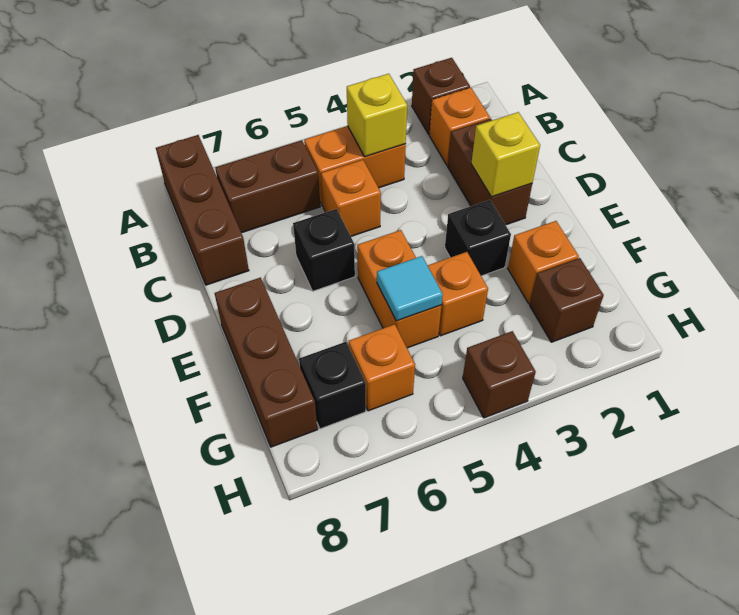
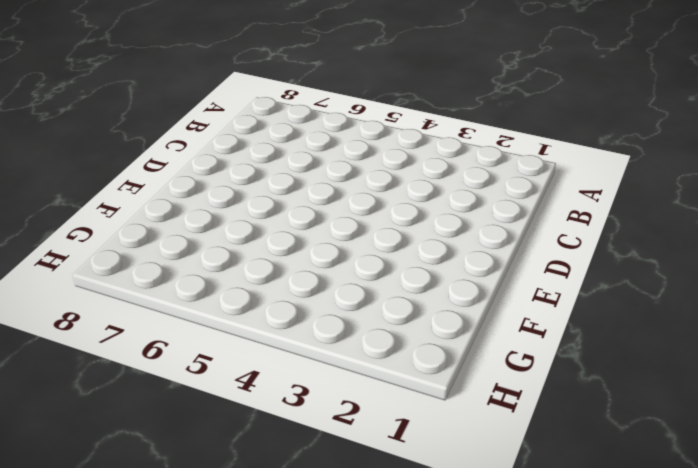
none -> brown 1x1 brick [412,58,470,134]
none -> brown 1x3 brick [156,135,249,285]
none -> orange 1x1 brick [429,88,490,165]

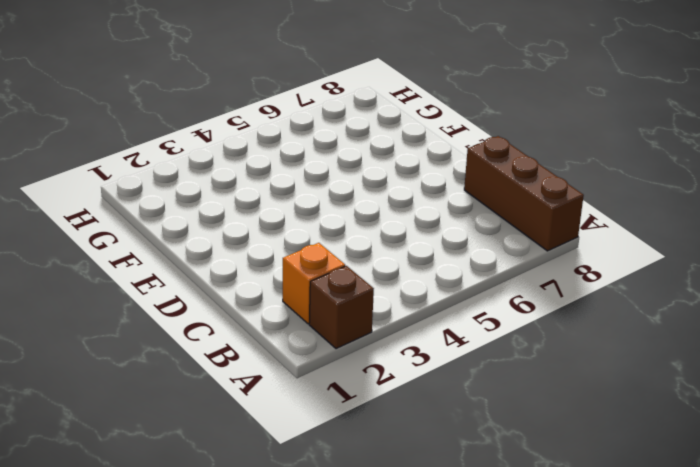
none -> orange 1x2 brick [304,126,406,206]
none -> brown 1x2 brick [215,140,320,233]
none -> brown 1x2 brick [448,119,532,225]

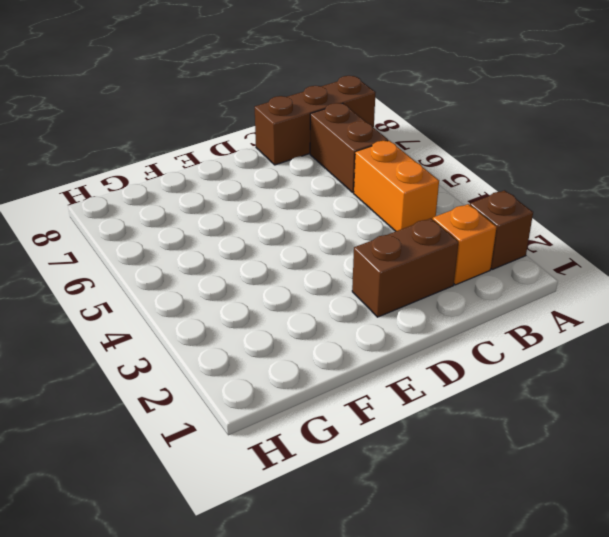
none -> orange 1x1 brick [321,160,381,236]
none -> black 1x1 brick [293,209,355,291]
none -> black 1x1 brick [445,200,511,276]

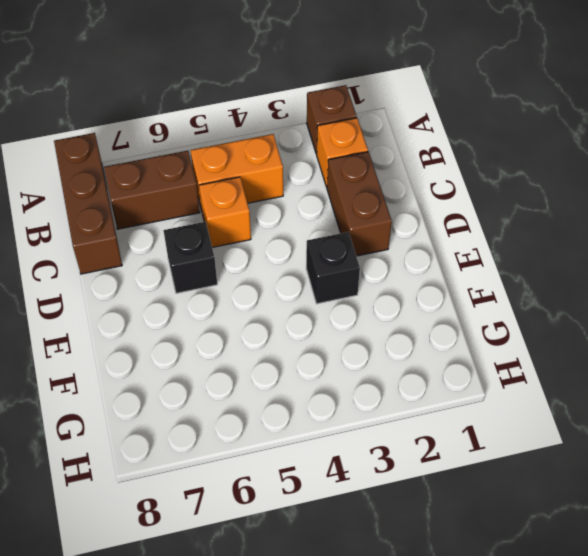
none -> orange 1x2 brick [357,230,442,348]
none -> brown 1x3 brick [215,278,318,447]
none -> orange 1x1 brick [508,221,579,304]

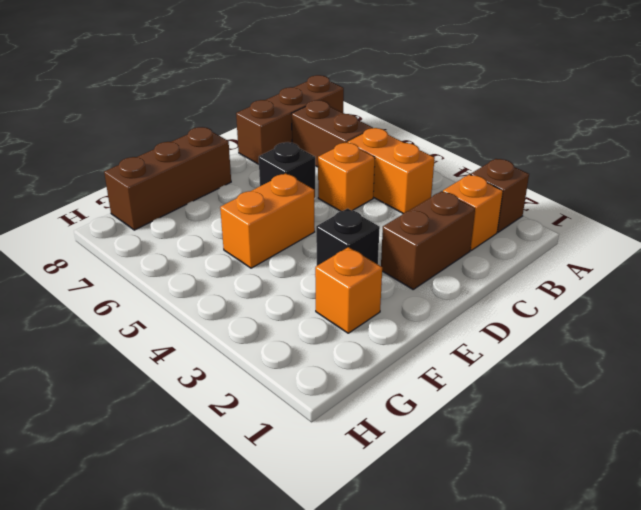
none -> orange 1x1 brick [428,252,488,336]
none -> brown 1x1 brick [530,258,604,342]
none -> orange 1x1 brick [349,324,415,411]

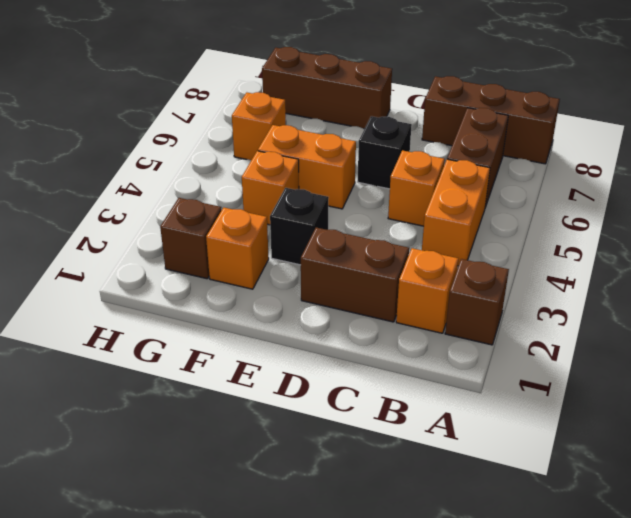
none -> black 1x1 brick [299,342,366,429]
none -> brown 1x1 brick [463,331,536,418]
none -> yellow 1x1 brick [347,74,407,157]

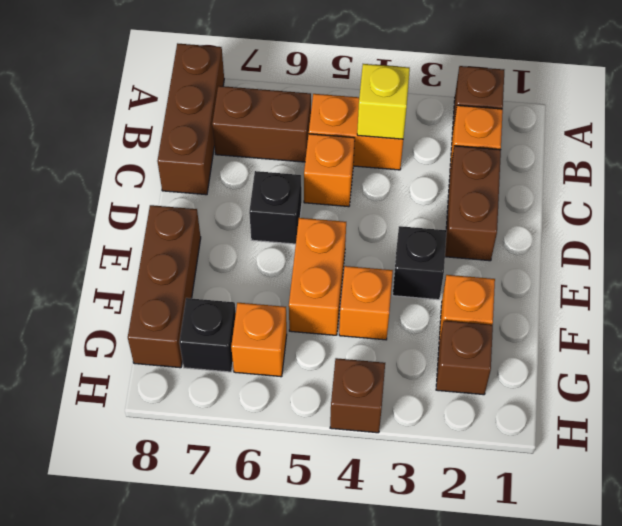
none -> yellow 1x1 brick [471,112,540,197]
none -> cyan 1x1 tile [377,256,443,321]

